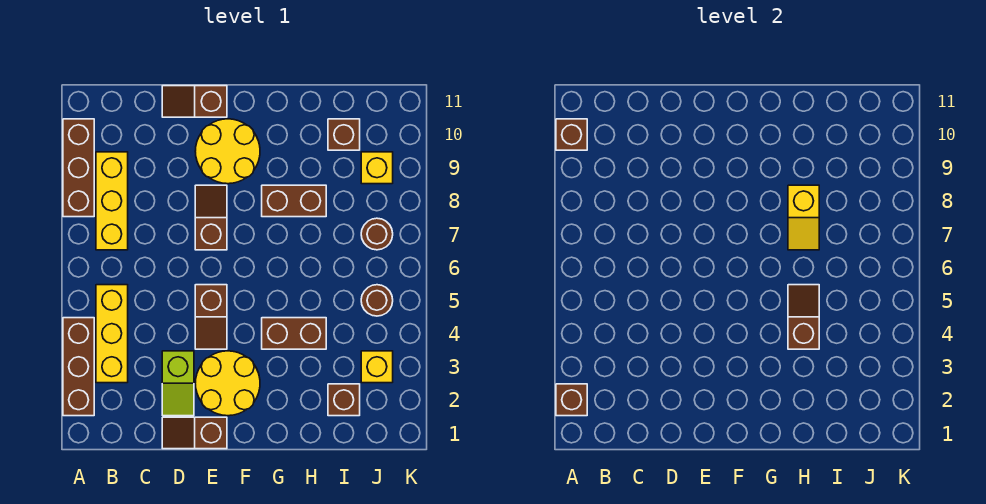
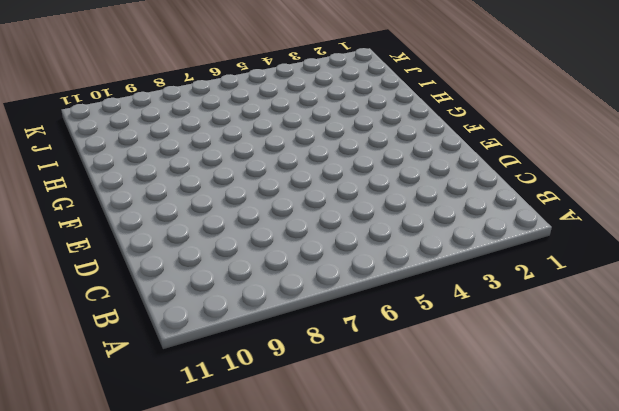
none -> brown 1x3 brick [63,318,94,416]
none -> brown 1x3 brick [63,119,94,217]
none -> yellow 1x3 brick [96,285,128,383]

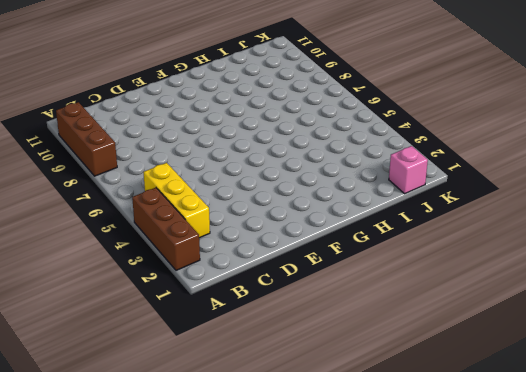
pink 1x1 brick [389,146,428,194] -> none
none -> yellow 1x3 brick [96,152,128,250]
none -> brown 1x2 slope [162,417,227,449]
none -> lime 1x2 slope [162,351,194,416]

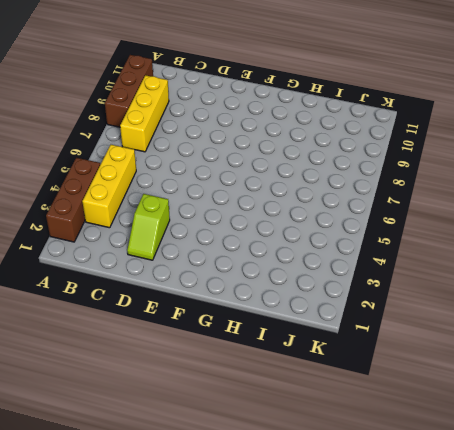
none -> brown 1x2 slope [162,417,227,449]
none -> brown 1x2 slope [162,86,227,117]
none -> yellow 2x2 round brick [195,351,260,416]

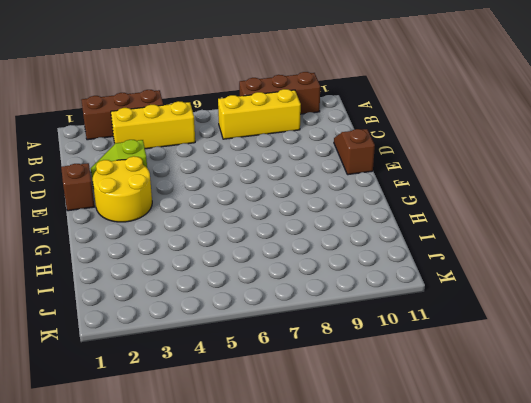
none -> brown 1x2 slope [195,285,227,349]
none -> brown 1x2 slope [195,185,227,250]
none -> yellow 2x2 round brick [195,119,260,184]

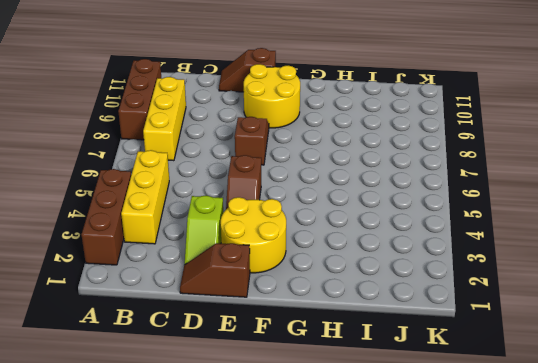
none -> brown 1x2 brick [262,318,326,349]
none -> brown 1x2 brick [262,185,326,217]
none -> brown 1x1 brick [328,384,360,416]

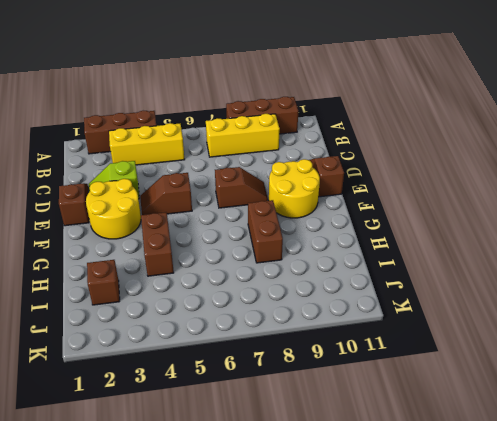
none -> brown 1x1 brick [328,119,360,150]
none -> yellow 1x1 brick [361,351,393,383]
none -> brown 1x1 round brick [361,285,393,316]

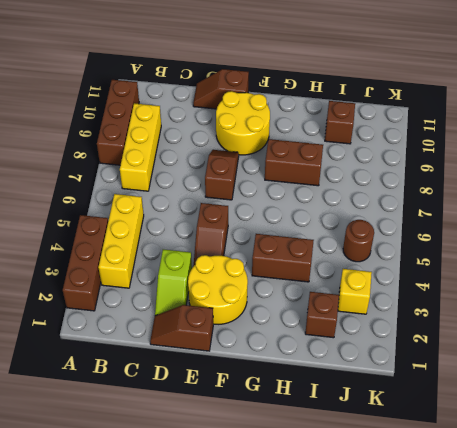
none -> brown 1x1 round brick [361,218,393,250]
none -> yellow 1x1 brick [361,152,393,184]
none -> brown 1x1 brick [556,384,587,416]

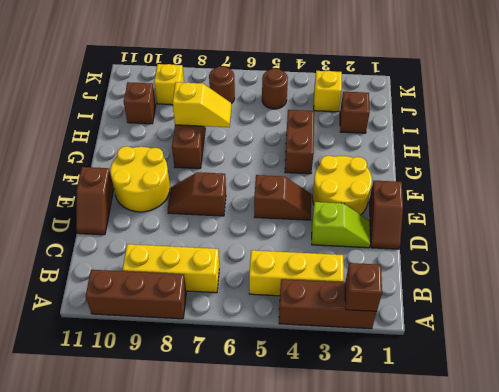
none -> brown 1x1 brick [556,119,587,150]
none -> brown 1x2 slope [788,285,819,349]

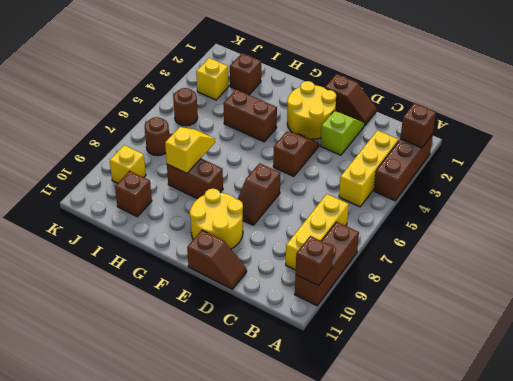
none -> brown 1x2 slope [788,285,819,349]

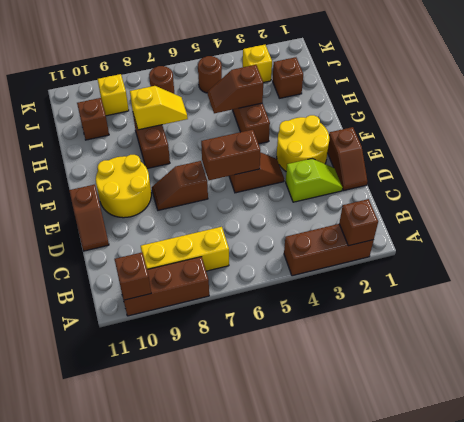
brown 1x2 brick [201,130,260,180] -> none
none -> yellow 1x3 brick [96,285,128,383]

